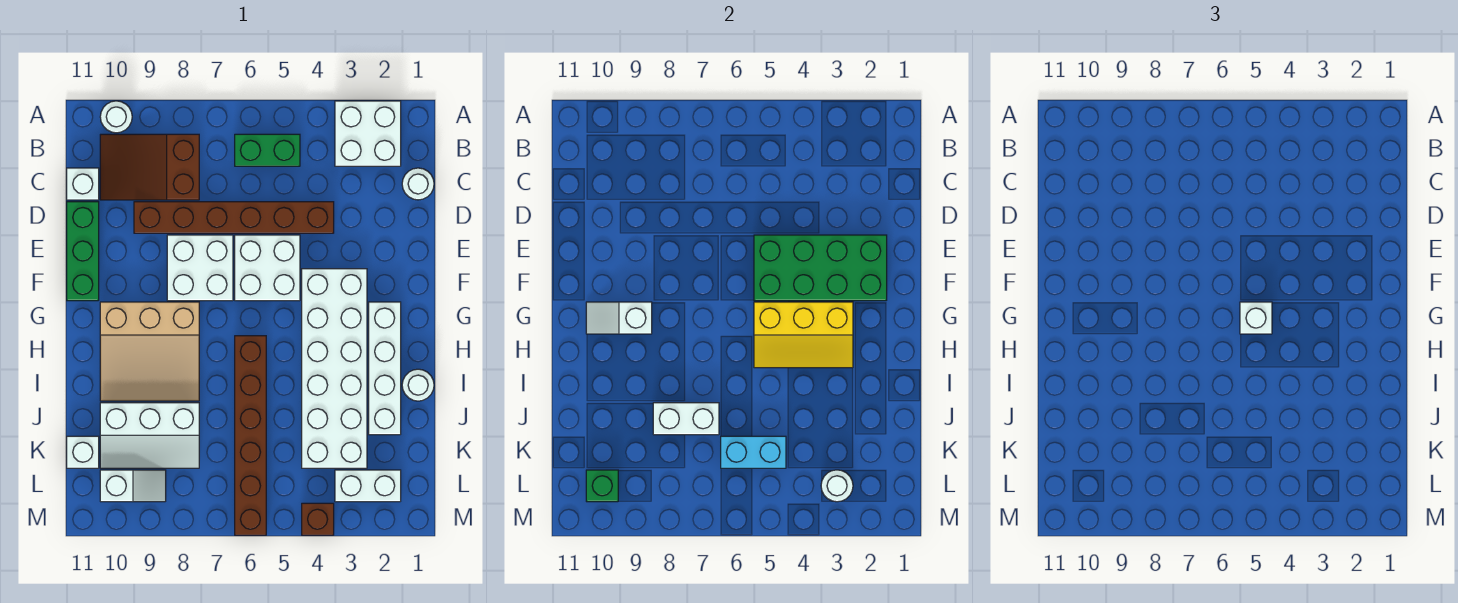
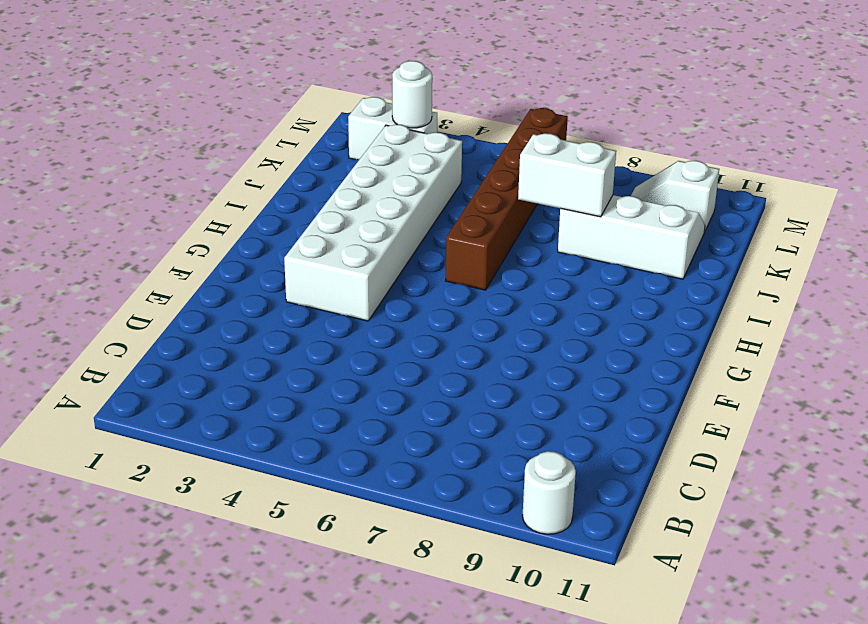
none -> white 2x2 brick [335,101,401,166]
none -> green 1x2 brick [235,134,300,166]
none -> brown 2x3 slope [100,134,199,200]

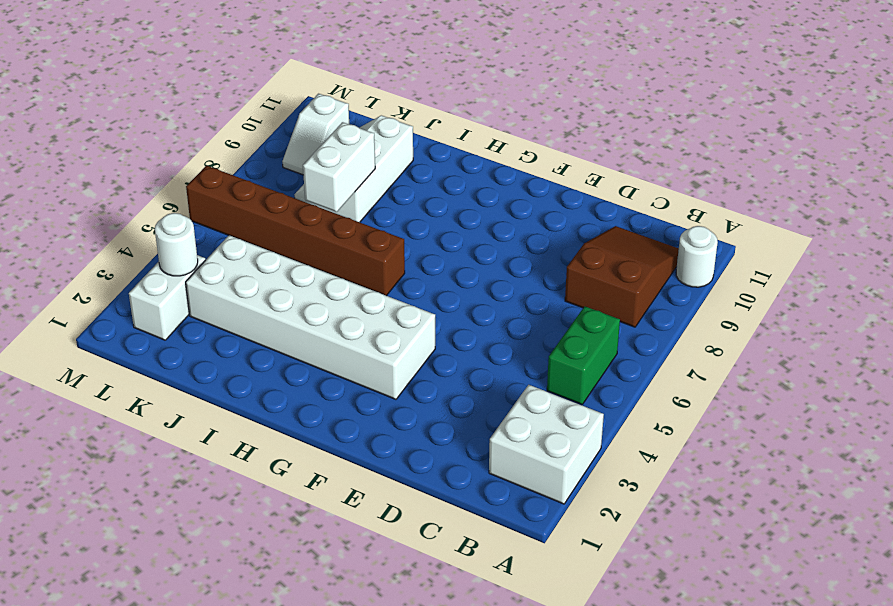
none -> white 1x1 round brick [402,168,434,200]
none -> white 1x1 brick [67,168,99,200]
none -> brown 1x6 brick [134,202,334,233]

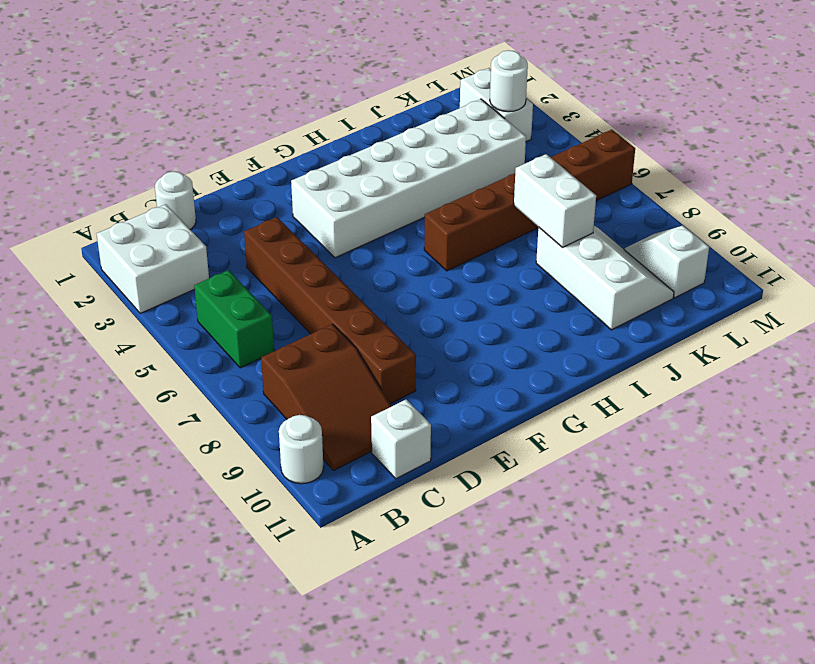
none -> green 1x3 brick [67,202,99,301]
none -> white 2x2 brick [235,235,300,301]
none -> white 2x2 brick [167,235,233,301]

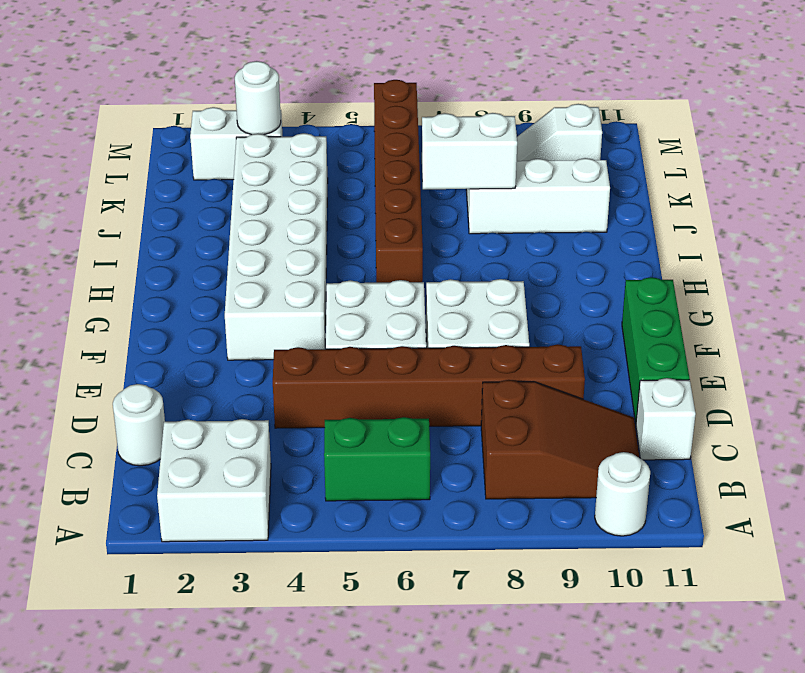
none -> white 1x4 brick [369,302,401,435]
none -> tan 3x3 slope [100,302,199,401]
none -> white 1x1 round brick [402,369,434,401]

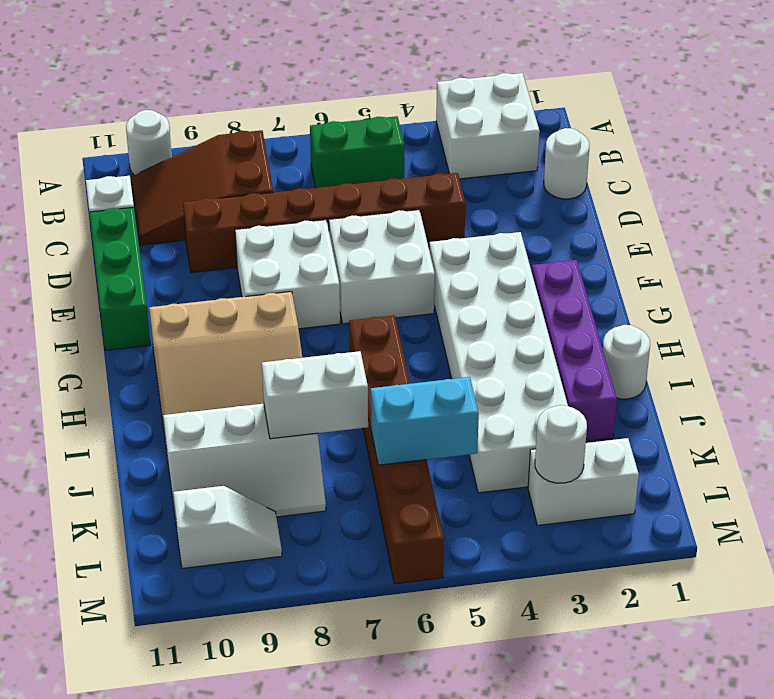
purple 1x4 brick [532,260,617,441] -> white 1x4 brick [369,302,401,435]
none -> white 1x1 brick [67,436,99,468]
none -> brown 1x1 brick [302,503,334,535]
none -> green 2x4 brick [754,235,887,301]

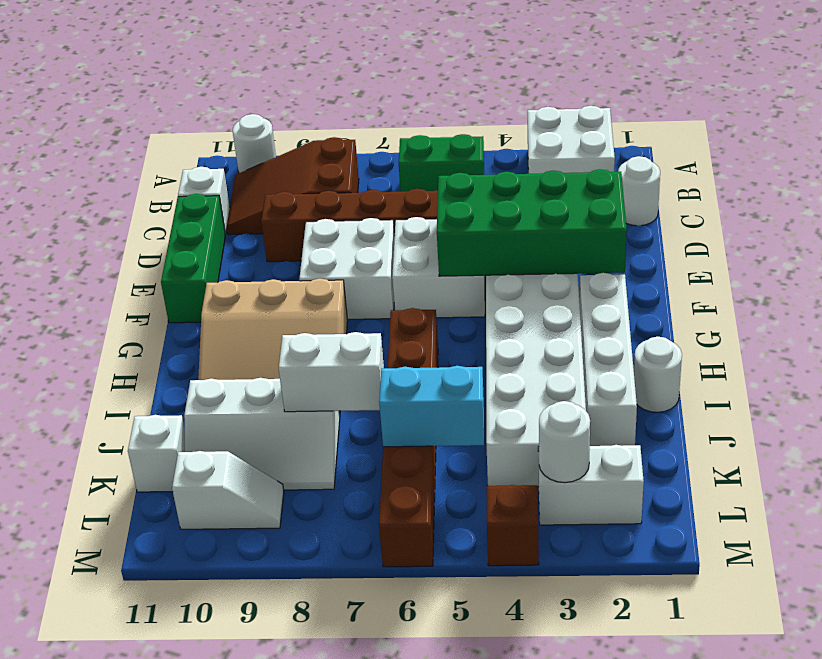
none -> yellow 2x3 slope [754,302,853,368]
none -> white 1x2 slope [586,302,652,334]
none -> green 1x1 brick [586,470,618,502]

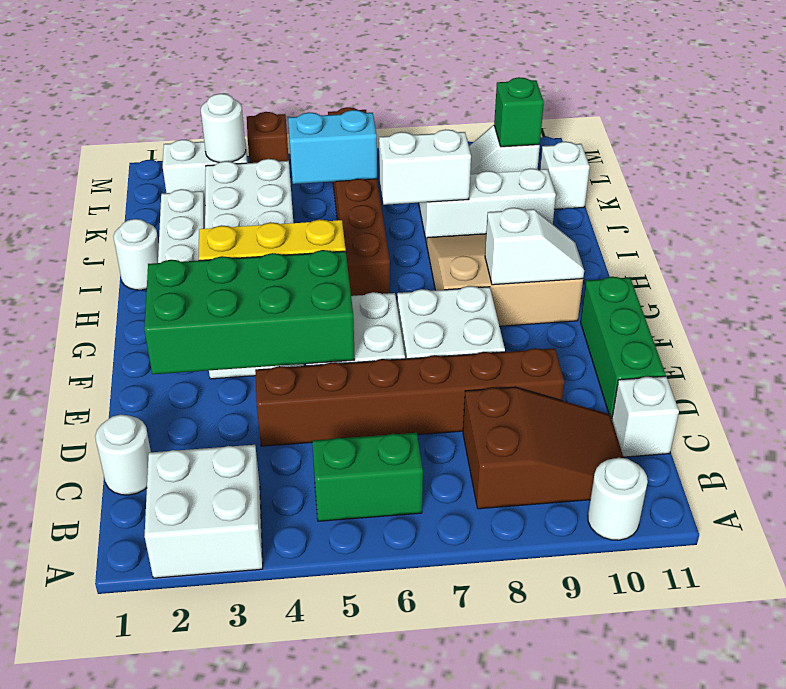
none -> white 1x1 brick [1240,302,1272,334]

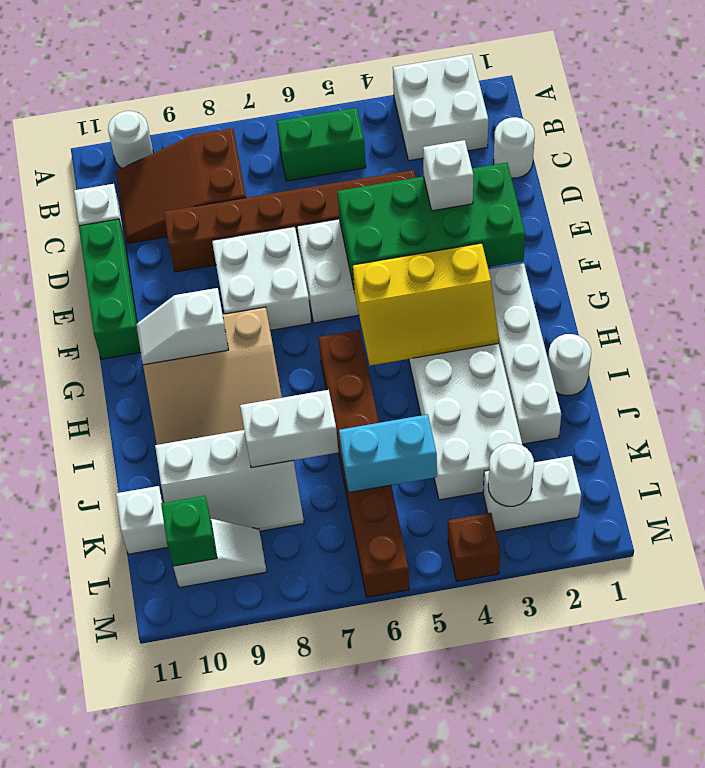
white 1x1 brick [423,140,473,211] -> white 1x1 brick moved to [1240,302,1272,334]

